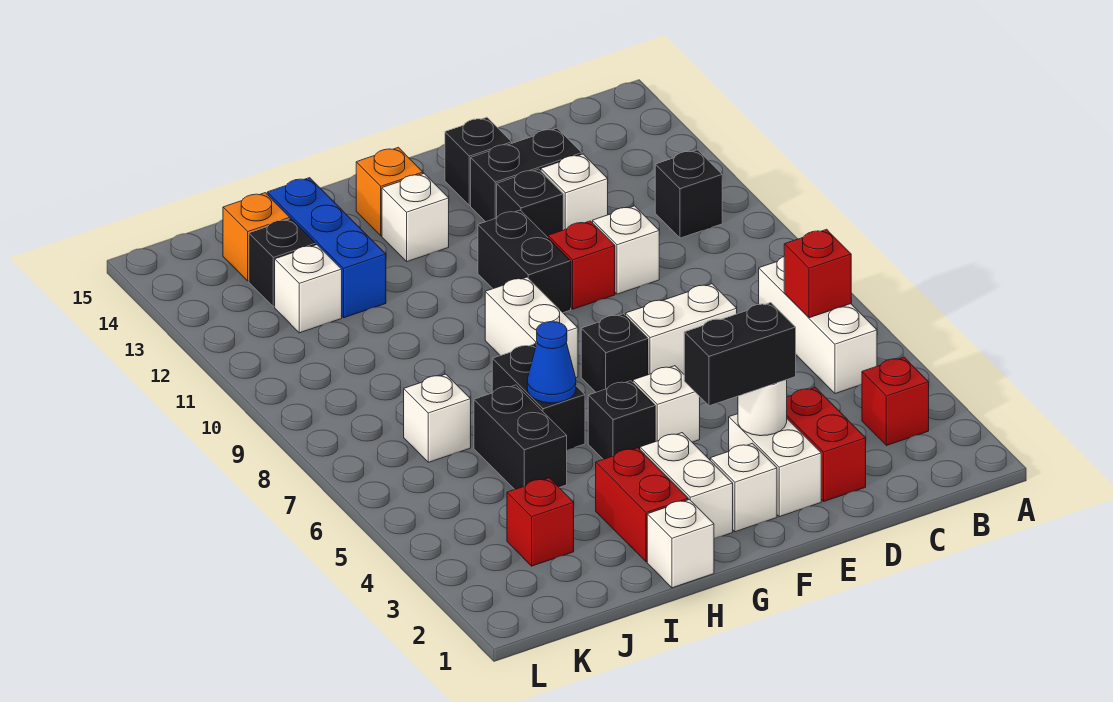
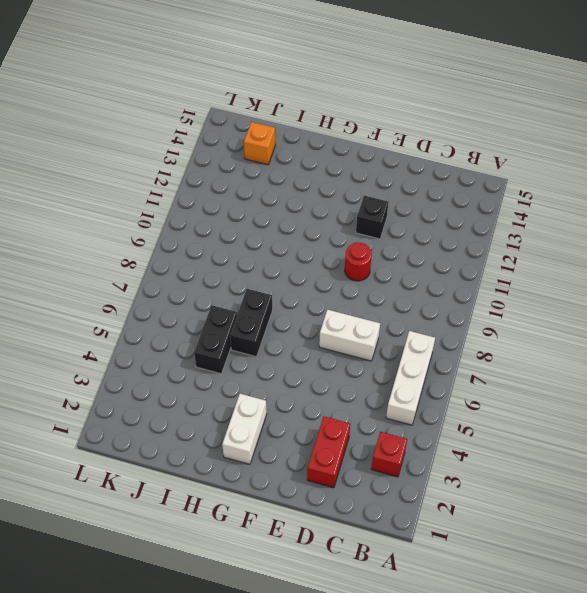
red 1x1 round brick [345,243,372,281] -> red 1x1 brick [548,221,615,309]
none -> black 1x1 brick [655,150,722,238]
none -> white 1x1 brick [593,206,659,294]
none -> white 1x1 brick [541,154,608,230]
none -> black 1x2 brick [471,128,582,222]

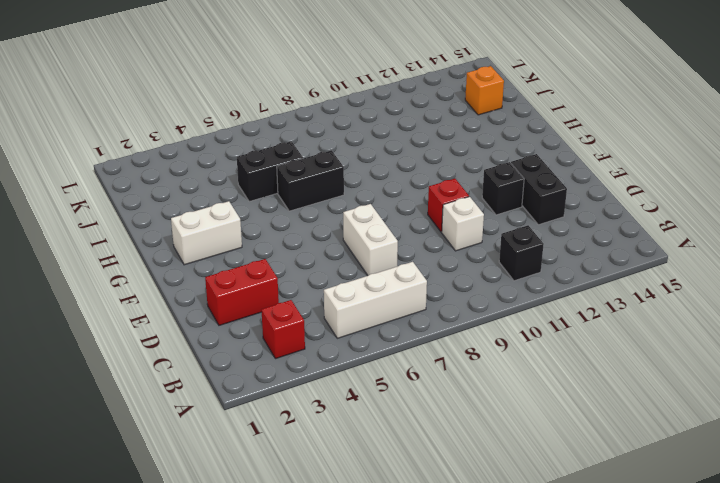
none -> white 1x1 brick [541,154,608,230]
none -> white 1x2 brick [729,414,821,517]
none -> black 1x1 brick [445,117,512,206]
none -> white 1x1 brick [710,443,777,532]

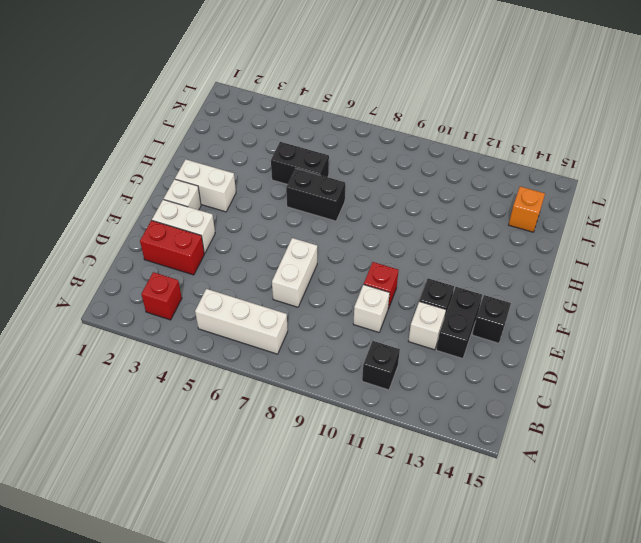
none -> white 1x1 brick [633,366,700,442]
none -> black 1x1 brick [581,314,648,392]
none -> black 1x2 brick [478,210,571,313]
none -> black 1x1 brick [588,381,655,459]

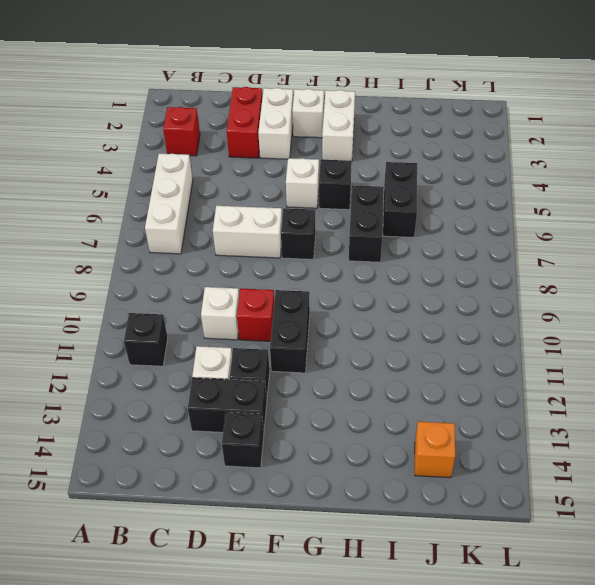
none -> white 1x2 brick [485,277,578,378]
none -> white 1x1 brick [382,173,449,262]
none -> orange 1x1 brick [356,147,423,236]
none -> white 1x1 brick [647,500,714,588]

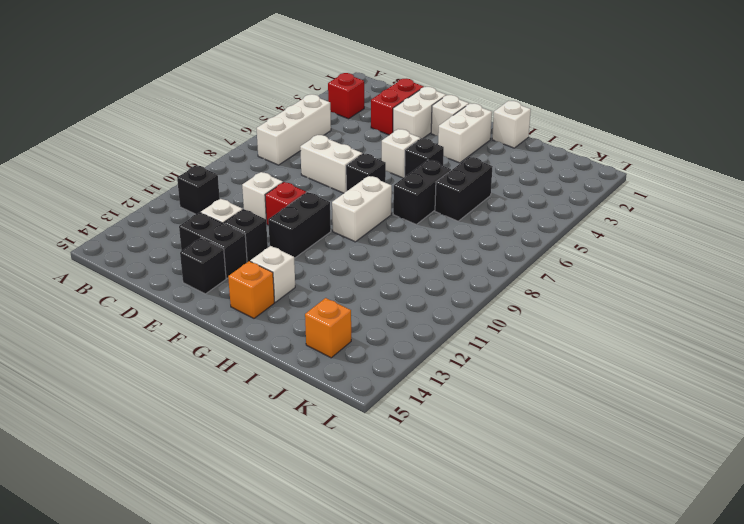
none -> red 1x2 brick [596,448,688,562]
none -> blue 1x3 brick [267,178,386,318]
none -> red 1x1 brick [507,478,574,566]
none -> white 1x1 brick [404,374,471,462]

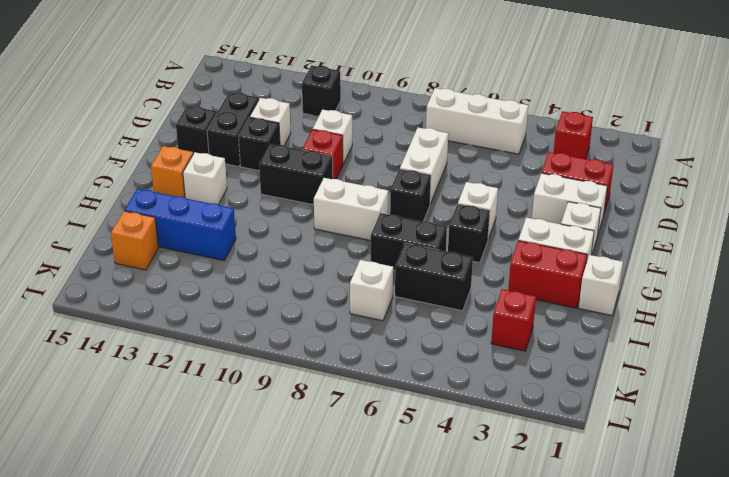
none -> white 1x1 brick [275,245,342,333]
none -> black 1x1 brick [249,219,316,307]
none -> red 1x1 brick [784,229,851,318]
none -> white 1x1 round brick [738,380,787,436]

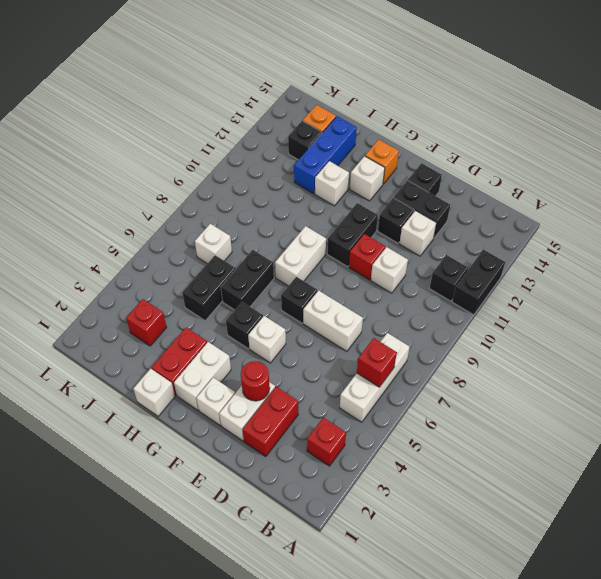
black 1x2 brick [452,250,505,315] -> black 1x2 brick turned to [684,303,796,406]
red 1x1 round brick [241,361,270,401] -> white 1x1 round brick [738,380,787,436]
white 1x1 brick [315,161,349,206] -> white 1x1 brick moved to [275,245,342,333]
none -> blue 1x1 cone [527,322,576,403]

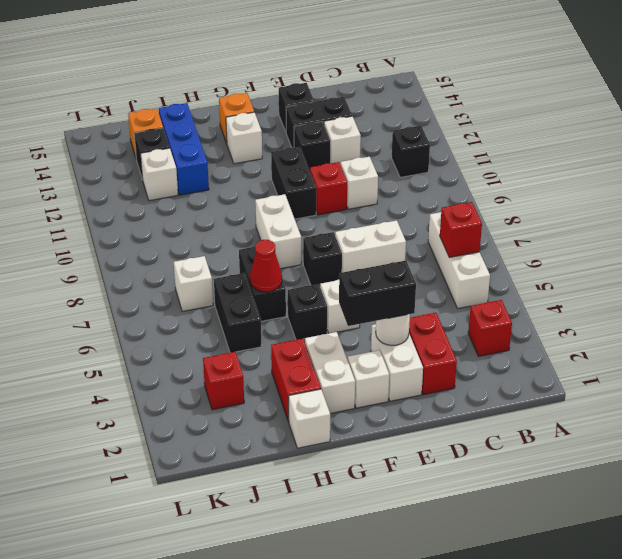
red 1x1 cone [250,240,282,292] -> blue 1x1 cone [527,322,576,403]

